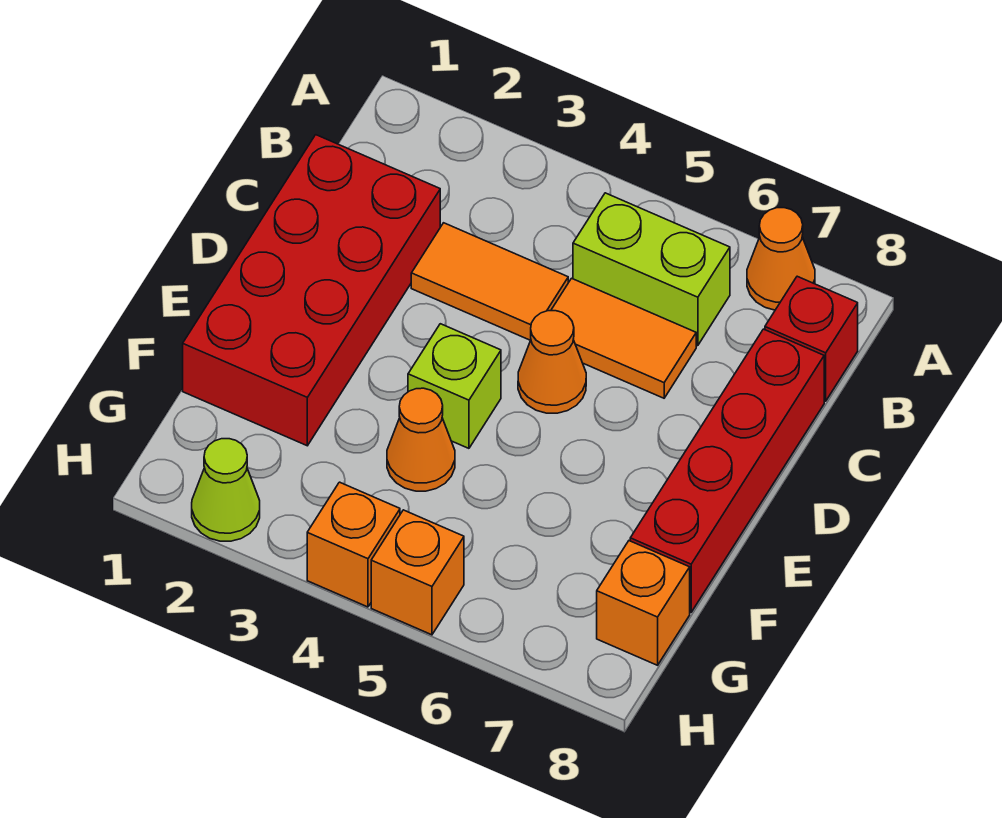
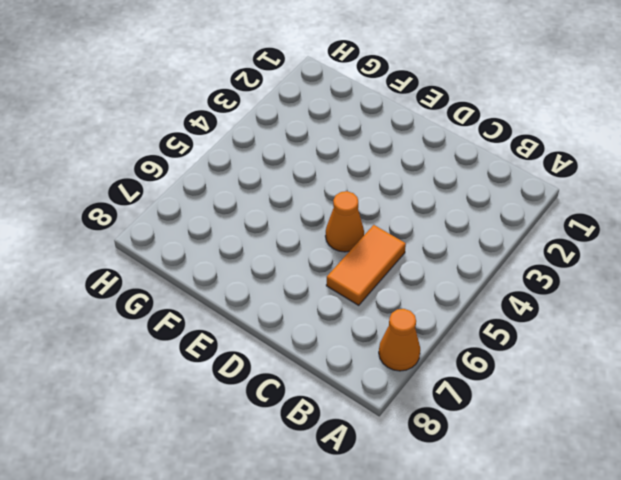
none -> lime 1x2 brick [573,193,730,346]
none -> red 1x1 brick [765,276,858,401]
none -> red 2x4 brick [183,135,440,446]

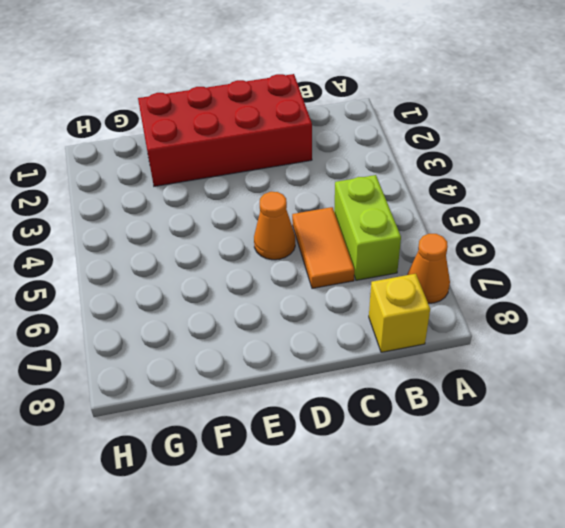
yellow 1x1 brick [369,274,430,352] -> red 1x1 brick [765,276,858,401]
none -> orange 1x2 tile [411,223,568,340]
none -> red 1x4 brick [630,329,824,612]
none -> lime 1x1 brick [408,324,501,448]

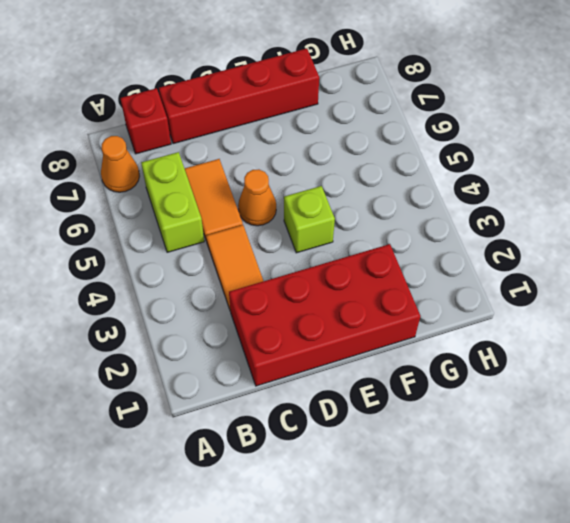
none -> orange 1x1 cone [387,388,455,491]
none -> orange 1x1 brick [597,541,690,665]
none -> lime 1x1 cone [192,439,260,541]

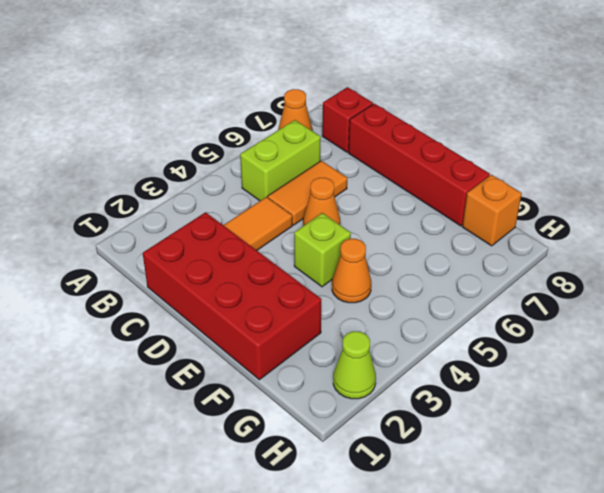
none -> orange 1x1 brick [307,482,400,607]
none -> orange 1x1 brick [371,510,464,635]

